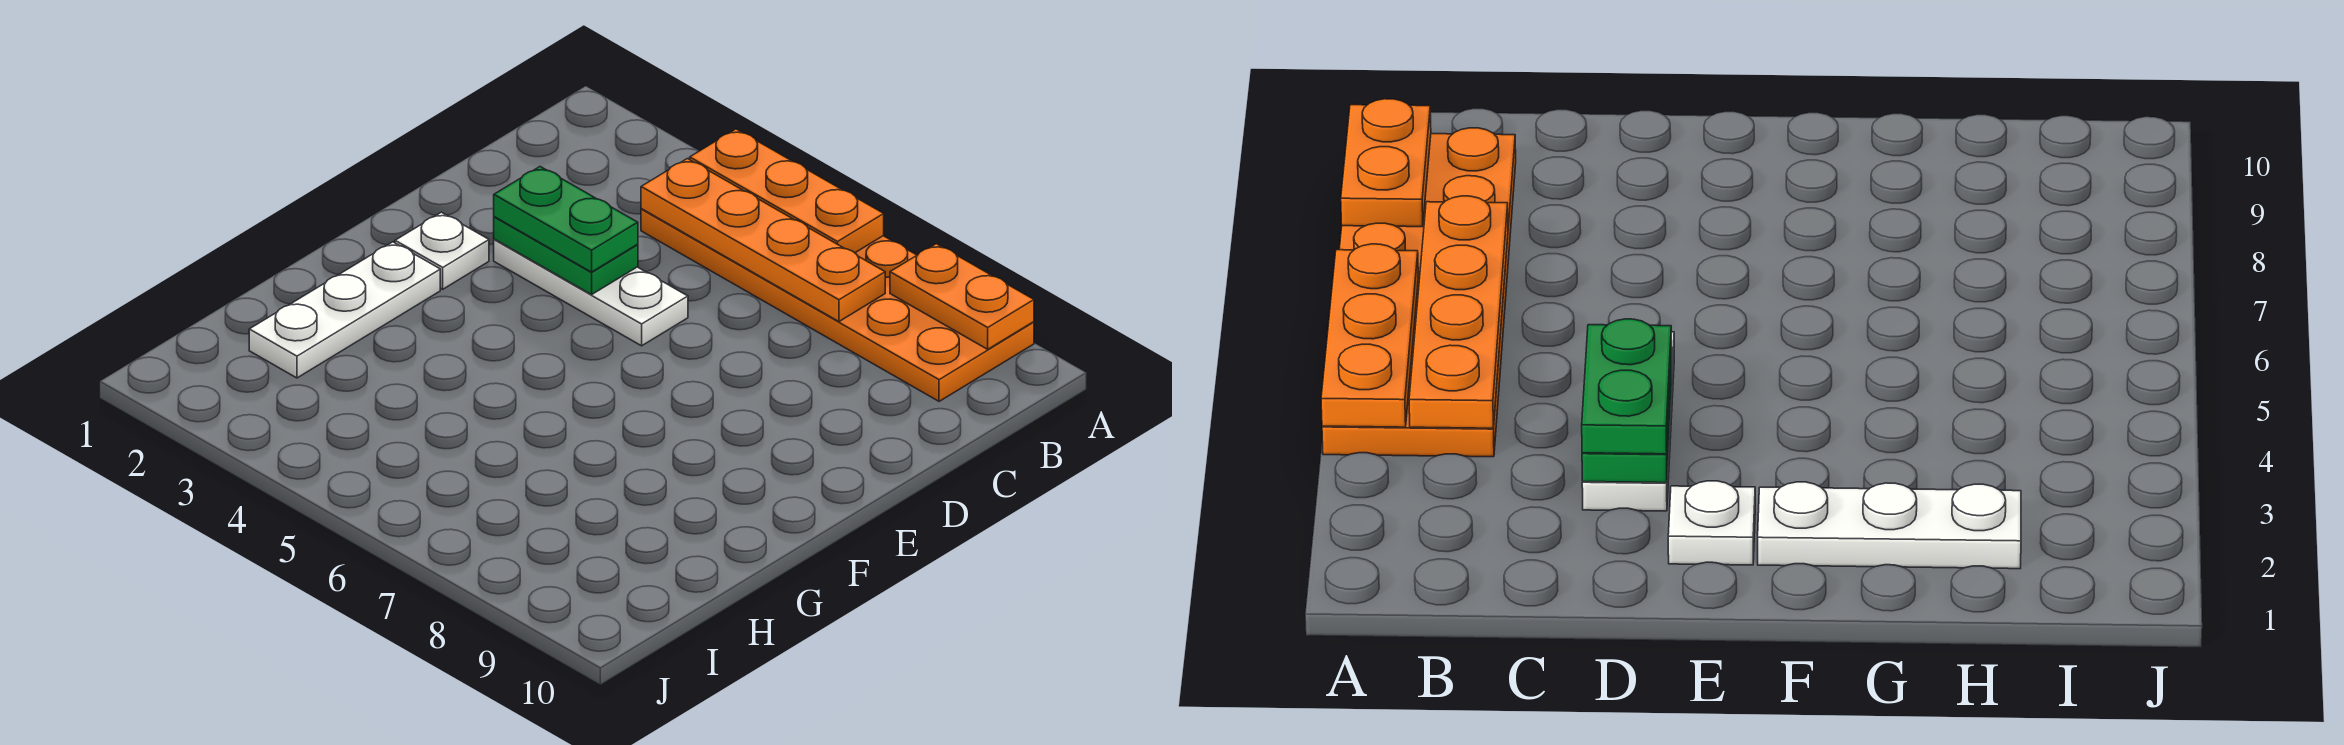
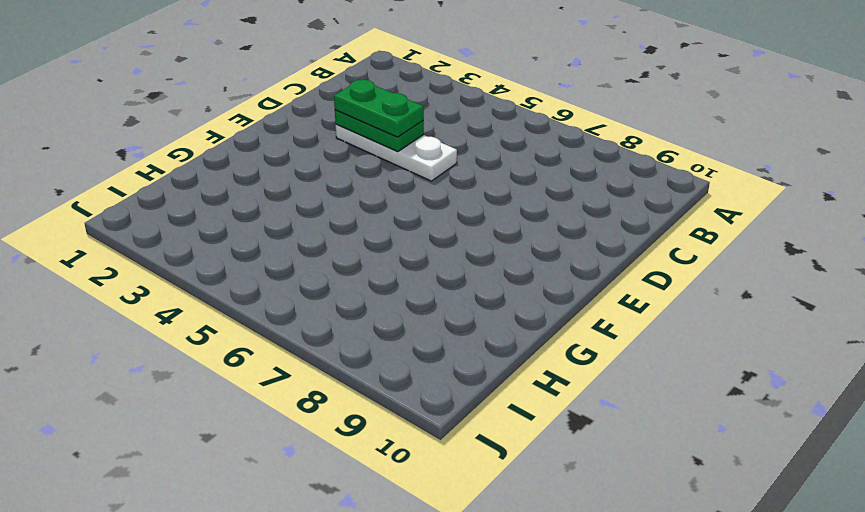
none -> orange 2x6 plate [641,209,1034,401]
none -> white 1x1 plate [395,212,489,289]

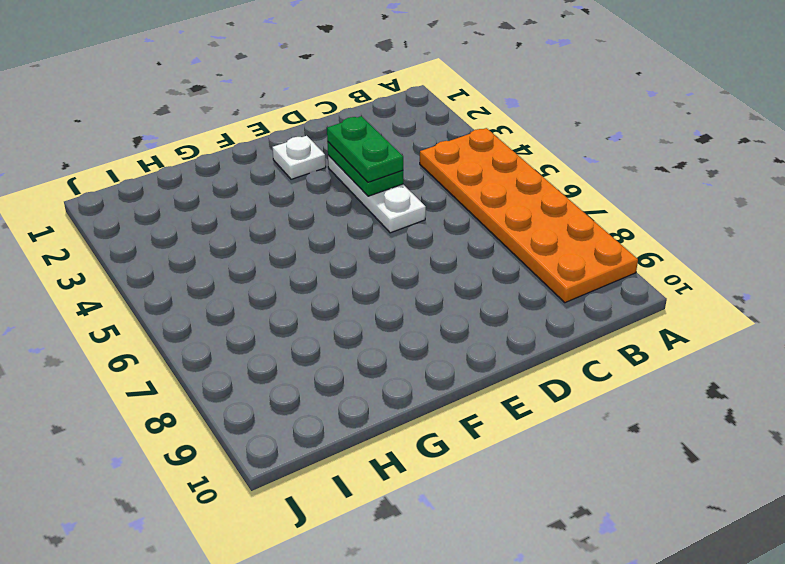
none -> white 1x3 plate [249,242,440,378]
none -> orange 1x3 plate [690,129,884,253]

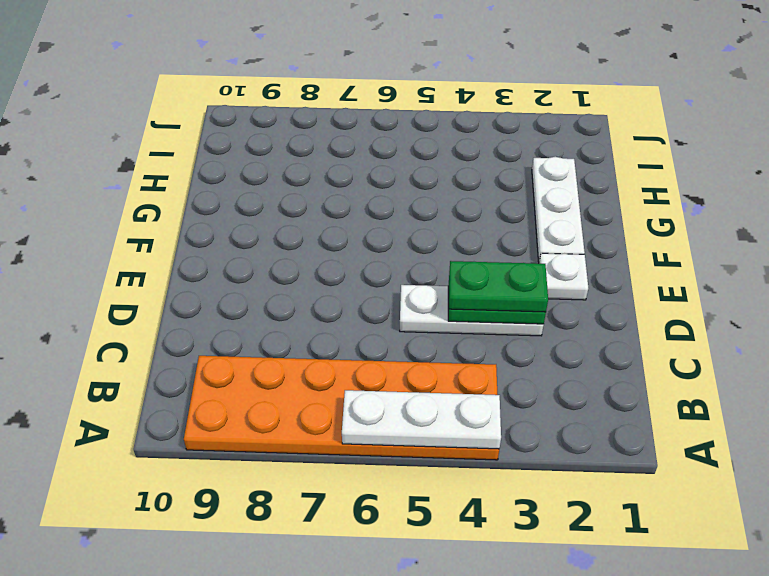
white 1x3 plate [342,390,501,449] -> orange 1x3 plate [690,129,884,253]
none -> orange 1x2 plate [890,244,1034,349]
none -> orange 1x4 plate [641,159,885,321]

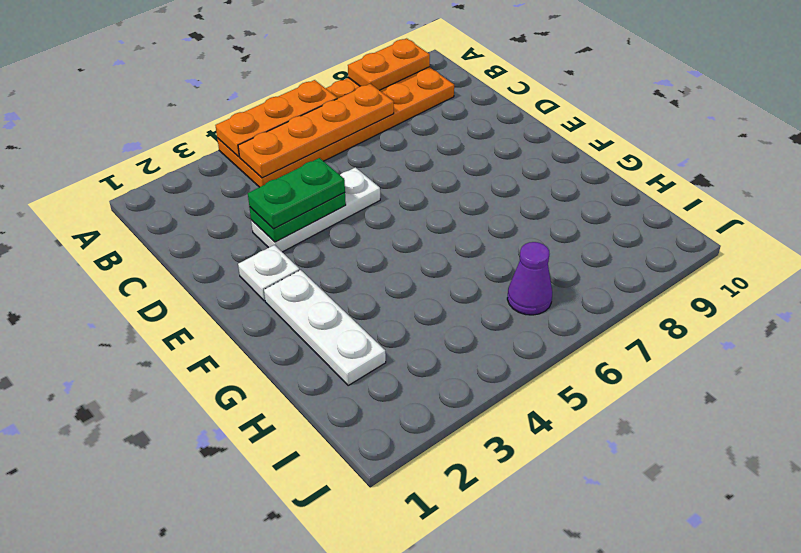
purple 1x1 cone [507,242,552,315] -> none

